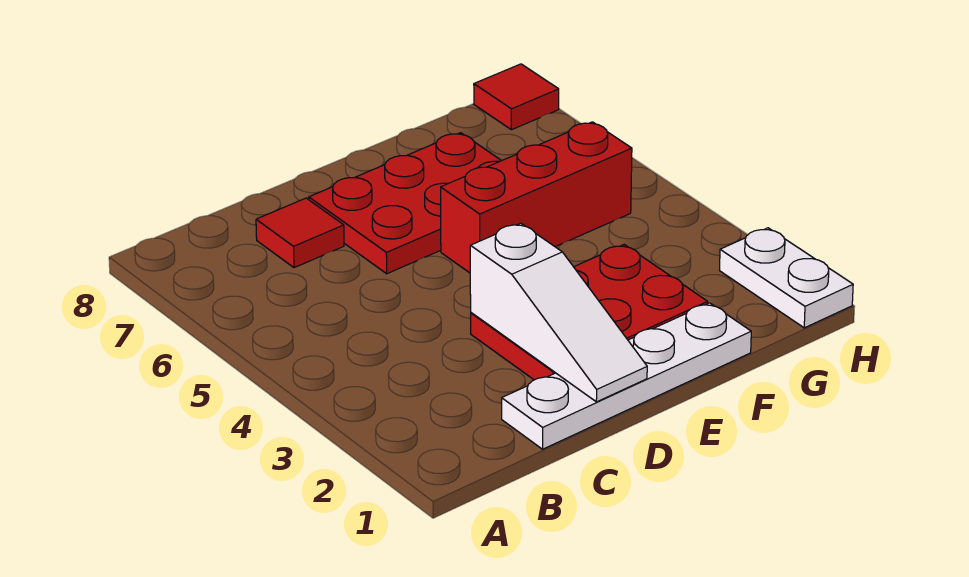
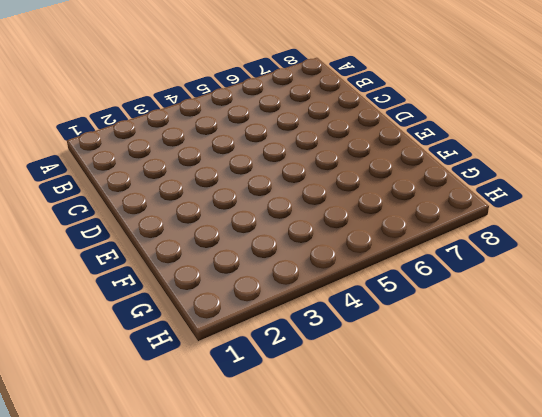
none -> white 1x4 plate [502,303,751,449]
none -> red 1x1 tile [256,198,344,268]

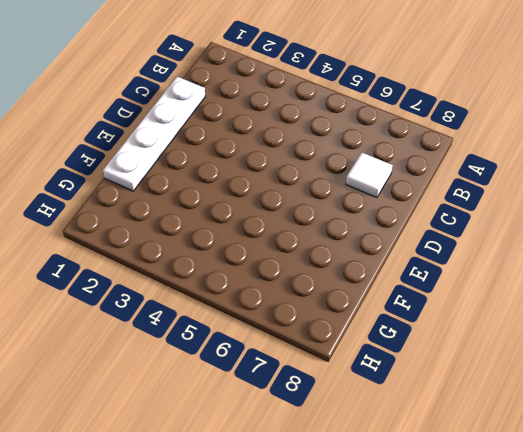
white 1x1 tile [346,153,393,198] -> red 1x1 tile [256,198,344,268]
none -> red 2x3 plate [471,245,708,380]
none -> red 2x3 plate [309,133,501,274]

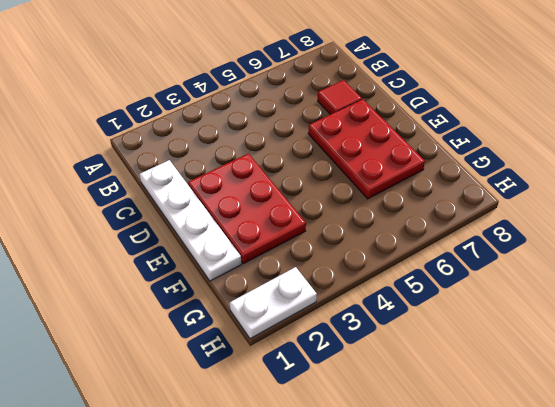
none -> red 1x3 brick [441,122,632,273]
none -> red 1x1 tile [474,64,559,130]

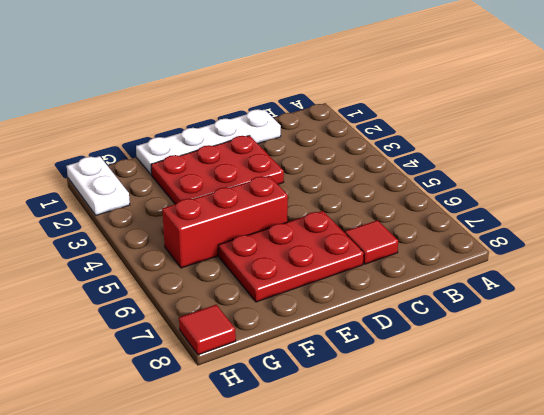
none -> white 1x3 slope [470,223,647,402]

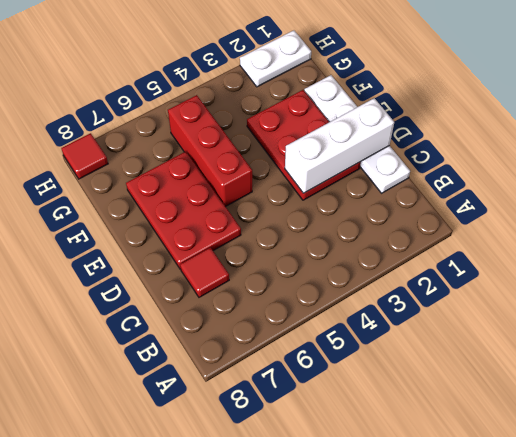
white 1x3 brick [285,98,394,193] -> white 1x3 slope [470,223,647,402]

